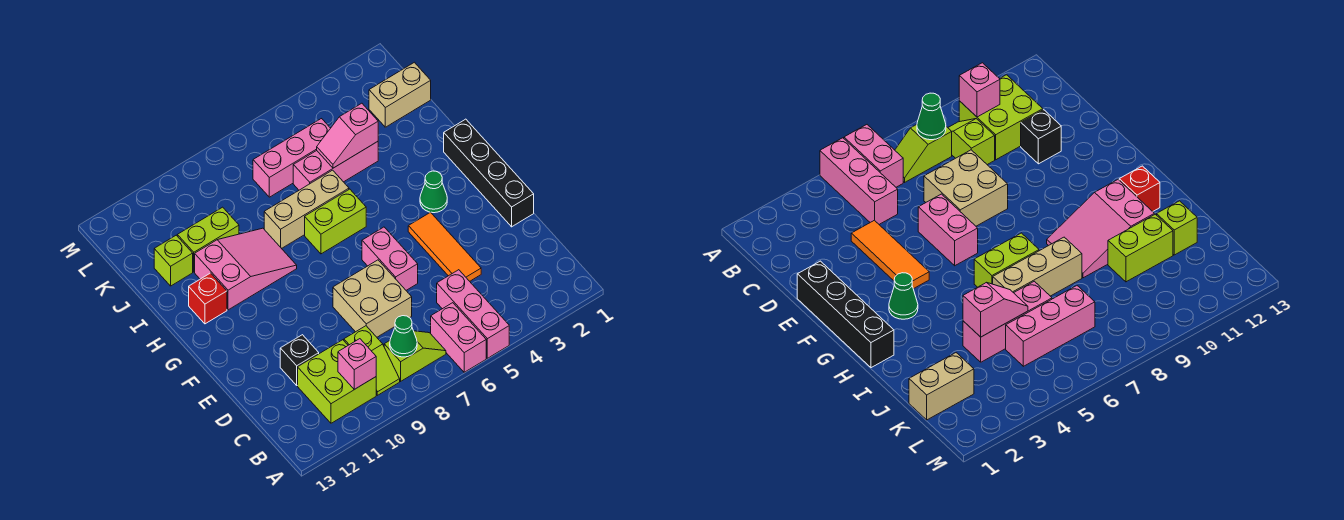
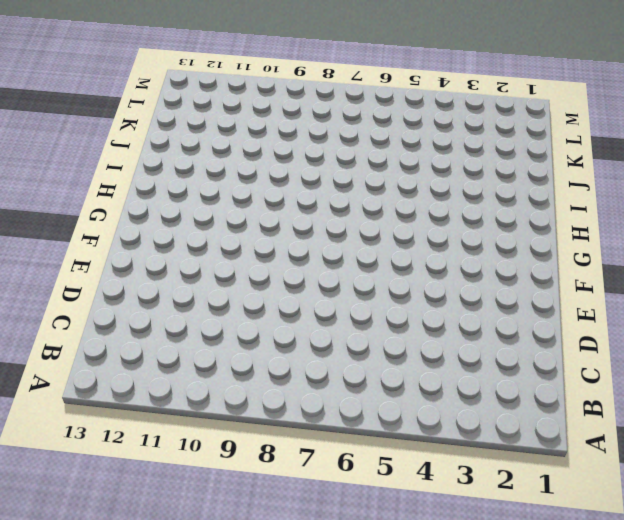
none -> pink 1x3 brick [437,270,509,358]
none -> pink 1x2 brick [431,303,486,372]
none -> lime 1x2 slope [384,331,446,381]

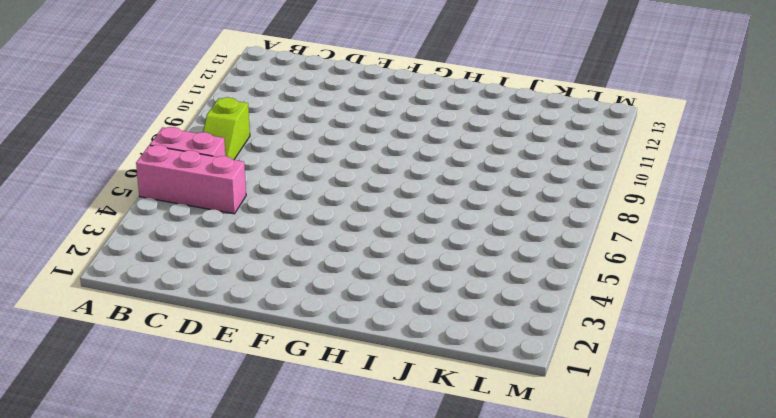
none -> lime 1x2 slope [344,326,400,395]
none -> lime 2x2 brick [298,340,376,423]
none -> orange 1x3 tile [408,212,481,281]

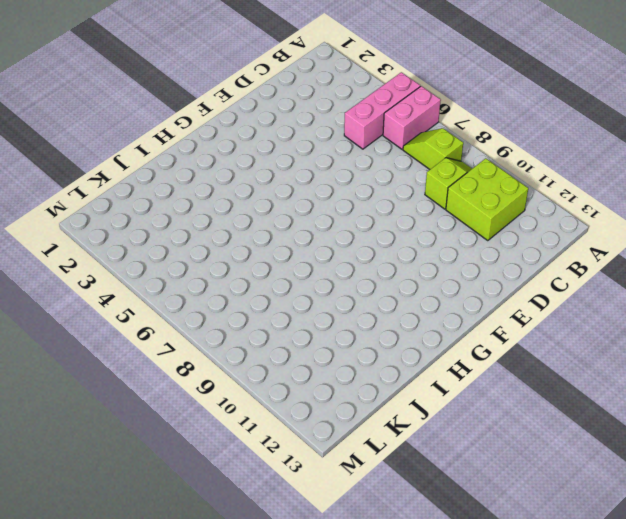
none -> orange 1x3 tile [408,212,481,281]
none -> tan 2x2 brick [333,260,412,337]
none -> black 1x1 brick [280,335,319,385]

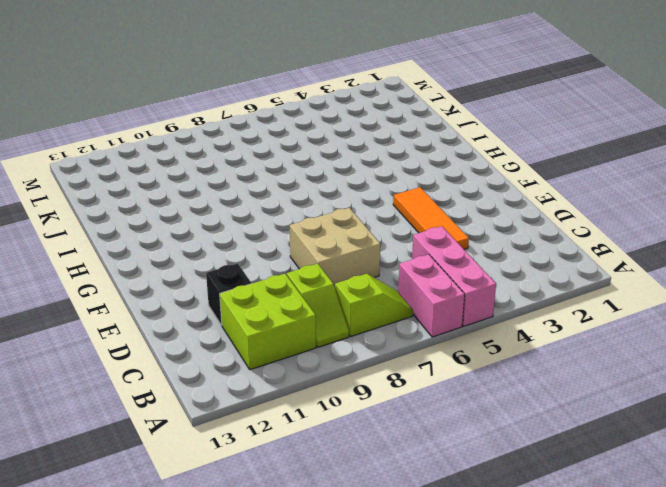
none -> black 1x4 brick [444,119,534,227]
none -> pink 1x2 brick [362,227,418,290]
none -> green 1x1 cone [420,171,447,213]

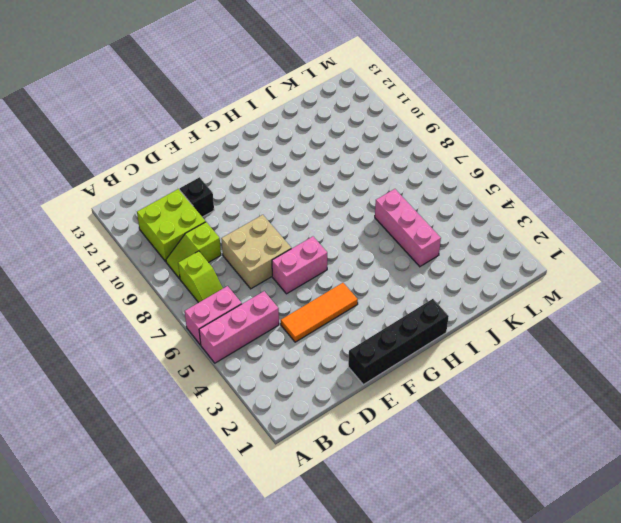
none -> green 1x1 cone [420,171,447,213]
none -> lime 1x2 brick [305,189,366,254]
none -> pink 2x3 slope [195,228,297,310]

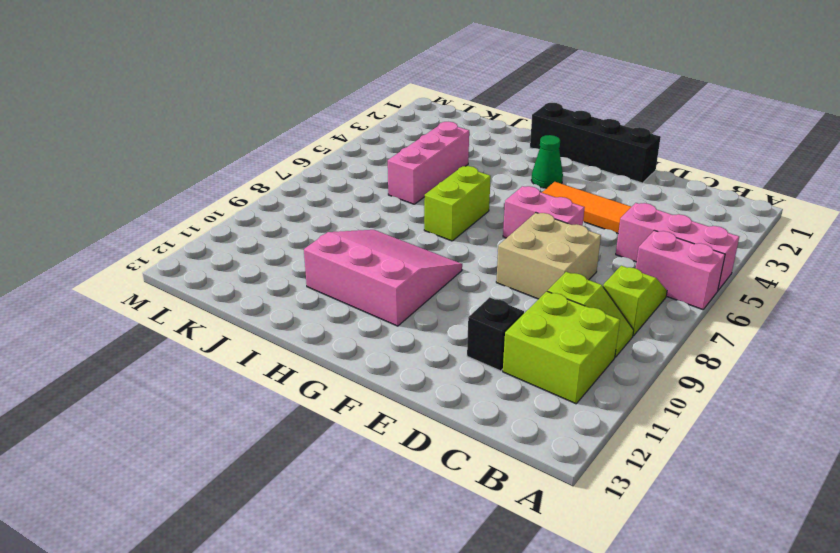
pink 3x3 slope [304,230,462,326] -> pink 2x3 slope [195,228,297,310]
none -> red 1x1 brick [189,273,227,324]
none -> tan 1x3 brick [264,170,349,248]
none -> lime 1x2 brick [177,207,239,272]

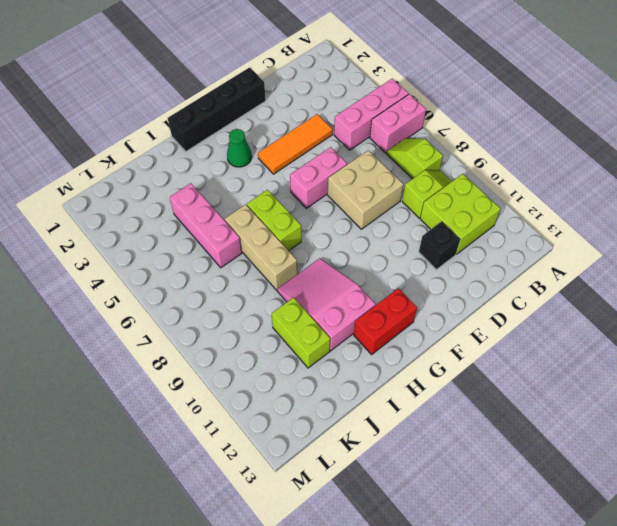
red 1x2 brick [354,288,417,354] -> red 1x1 brick [189,273,227,324]
none -> lime 1x1 brick [154,235,193,286]
none -> tan 1x2 brick [369,62,431,127]
none -> pink 1x3 brick [253,119,330,197]

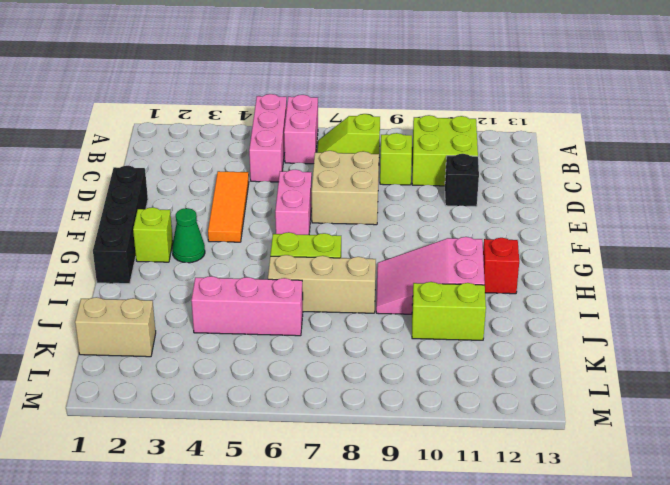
lime 1x1 brick [133,207,173,262] -> lime 1x1 brick moved to [154,235,193,286]
none -> pink 1x3 brick [253,119,330,197]
none -> green 1x1 cone [390,316,417,357]
none -> pink 1x1 brick [338,339,376,389]

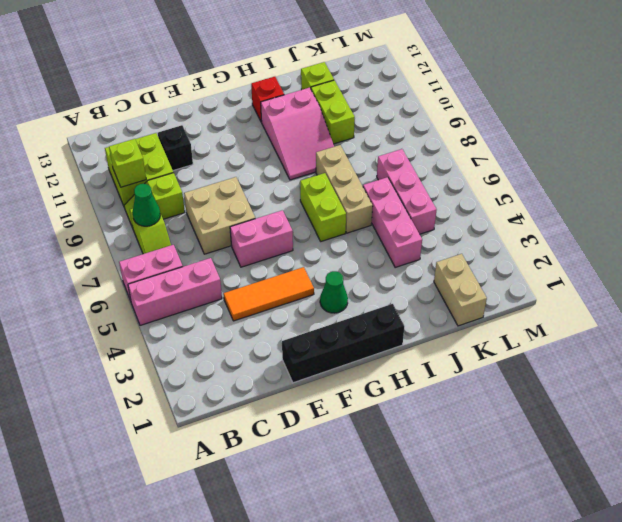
lime 1x1 brick [109,139,146,187] -> pink 1x1 brick [338,339,376,389]
none -> pink 1x2 slope [317,103,378,168]

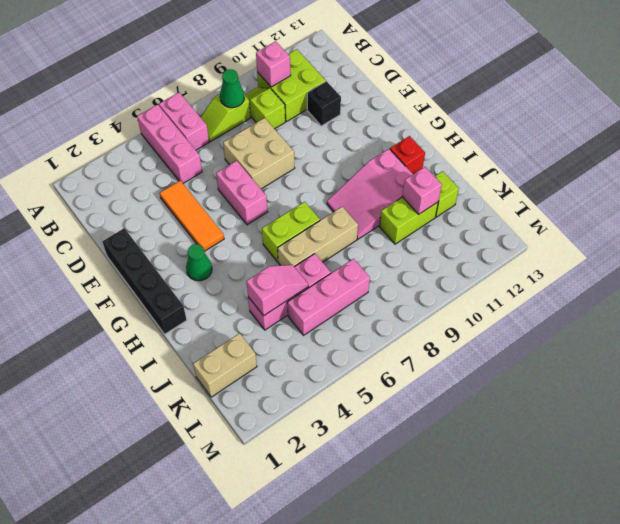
pink 1x1 brick [402,167,442,215] -> none

